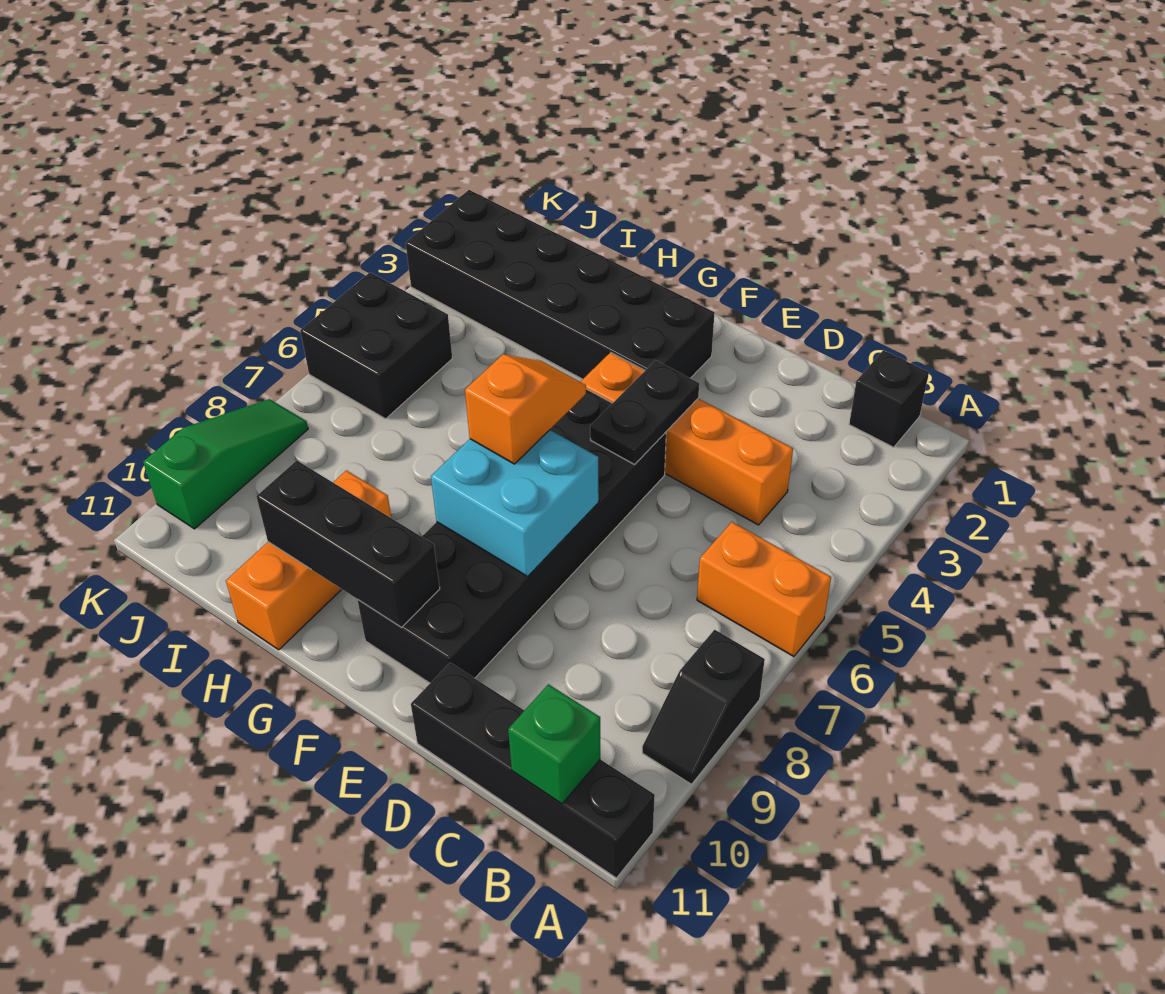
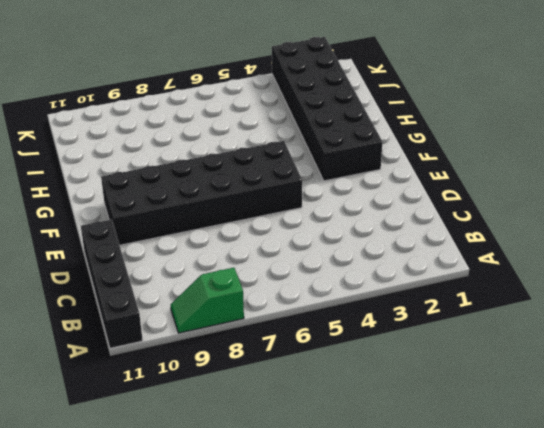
green 1x2 slope [171,268,244,333] -> black 1x2 slope [642,630,765,784]
none -> orange 1x2 brick [697,522,831,657]
none -> black 1x1 brick [849,350,929,447]
none -> orange 1x4 brick [581,353,793,525]

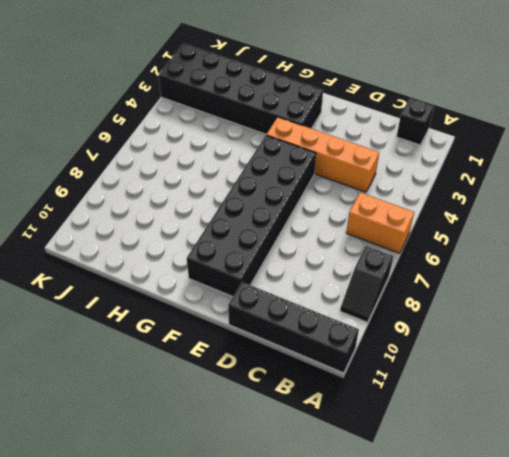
none -> orange 1x3 brick [226,470,391,650]
none -> black 2x2 brick [300,273,452,419]
none -> green 1x3 slope [143,399,308,529]

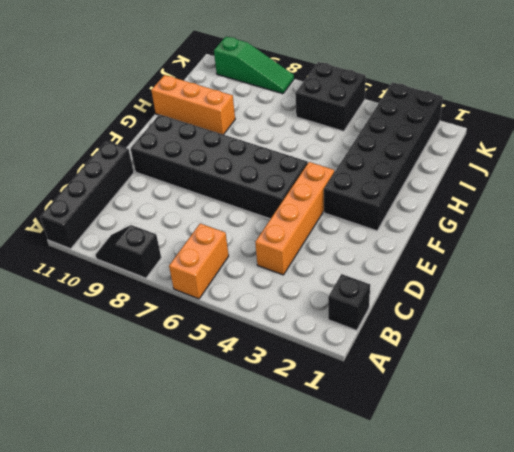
none -> green 1x1 brick [508,684,600,804]
none -> black 1x2 plate [590,360,699,465]
none -> cyan 2x2 brick [431,430,599,576]

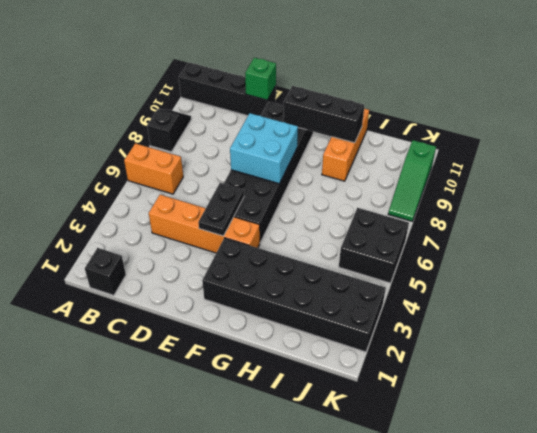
green 1x1 brick [245,58,276,100] -> green 1x1 brick moved to [508,684,600,804]
none -> orange 1x2 slope [465,354,586,464]

